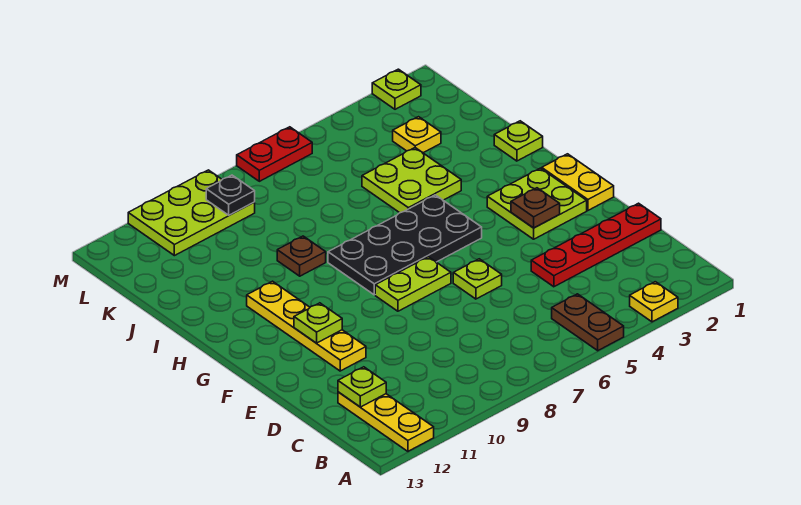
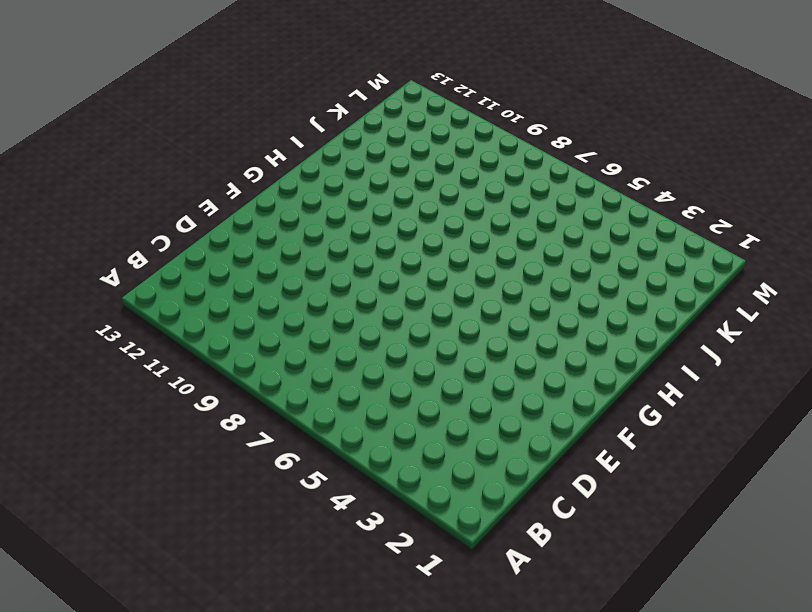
none -> yellow 1x1 plate [630,282,678,322]
none -> brown 1x2 plate [552,294,624,351]
none -> yellow 1x3 plate [338,392,434,451]

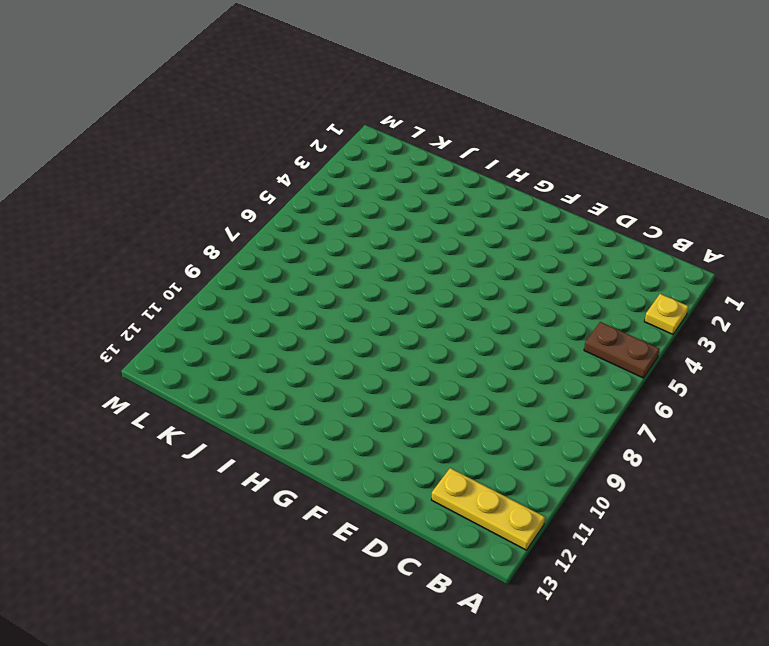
none -> red 1x4 plate [531,203,661,287]
none -> lime 1x1 plate [453,259,502,299]
none -> yellow 1x4 plate [247,281,366,371]

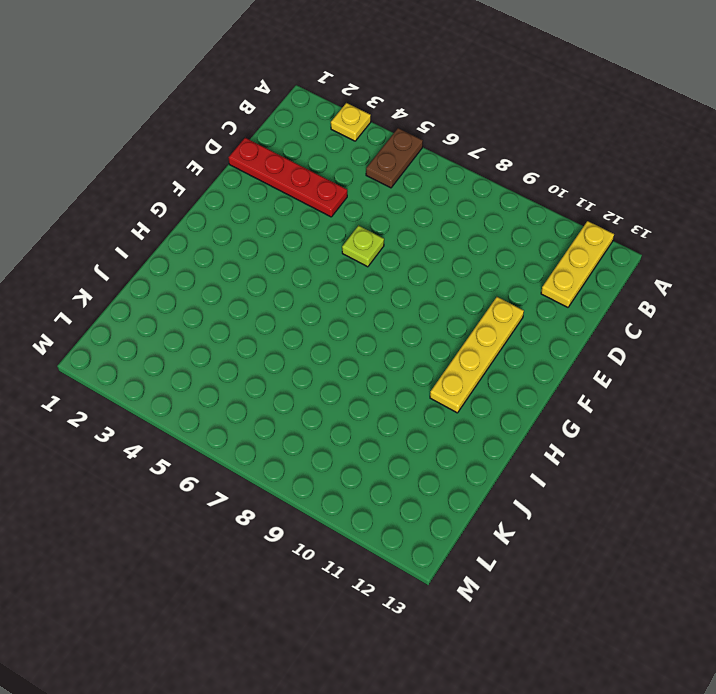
none -> yellow 1x2 plate [542,154,614,210]
none -> lime 2x2 plate [487,168,587,239]
none -> lime 1x2 plate [375,257,451,311]

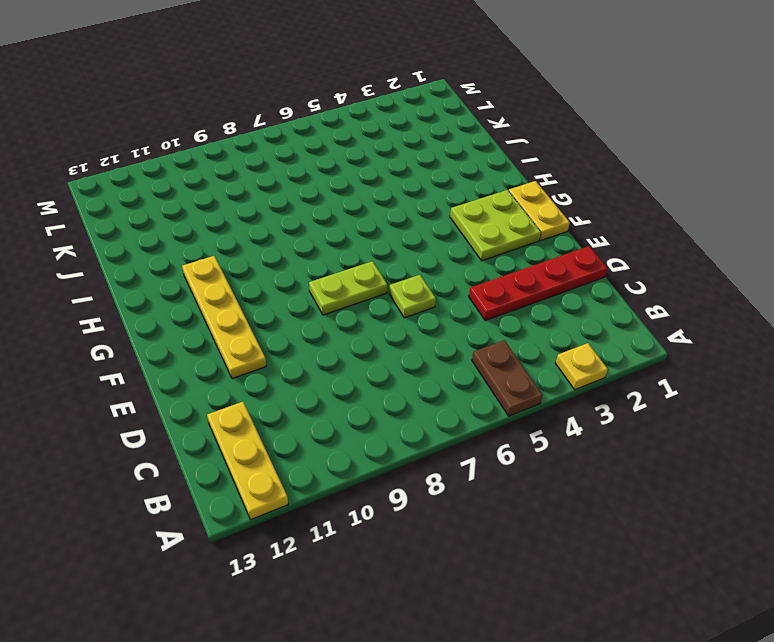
none -> black 2x4 plate [328,195,482,295]
none -> lime 1x1 plate [494,121,543,161]
none -> lime 2x2 plate [362,148,461,213]

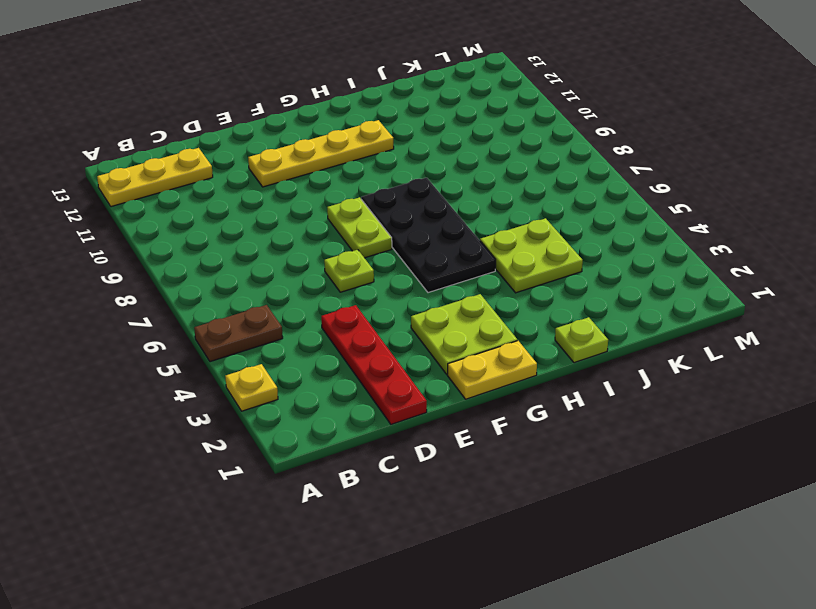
none -> brown 1x1 plate [277,236,326,276]
none -> yellow 1x1 plate [393,117,441,153]
none -> lime 2x3 plate [128,170,255,256]

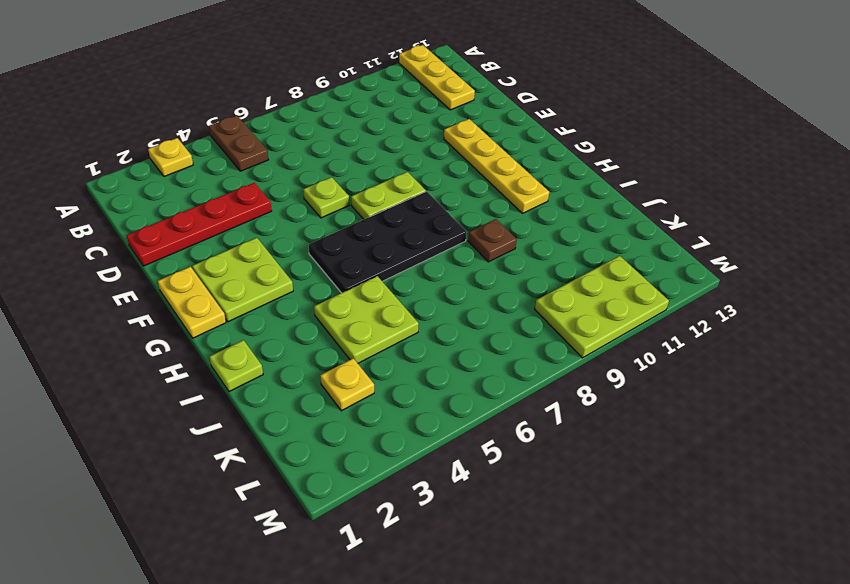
none -> lime 1x1 plate [372,69,421,109]
none -> red 1x2 plate [237,127,312,181]
none -> lime 1x1 plate [338,367,386,407]

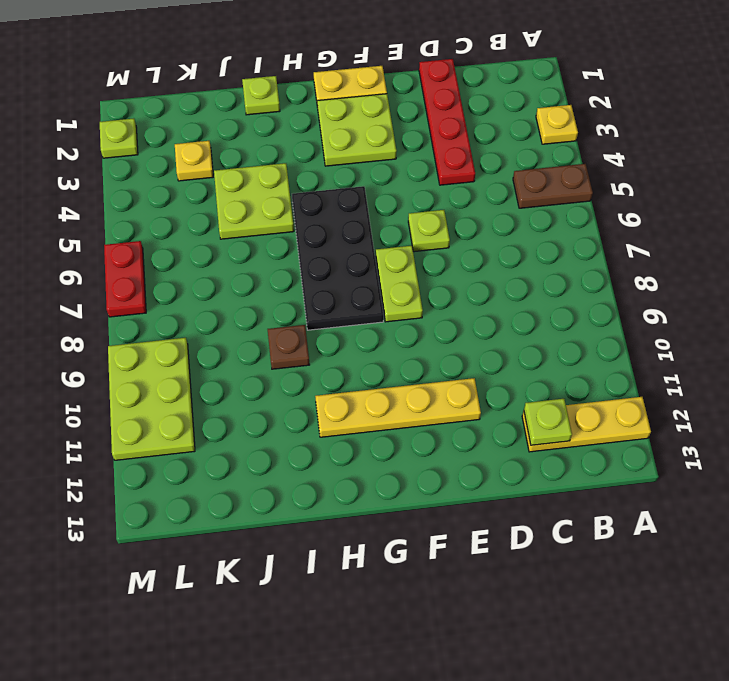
none -> brown 1x1 plate [511,188,560,228]
none -> lime 1x1 plate [294,303,342,343]
none -> black 1x1 plate [206,175,255,215]

